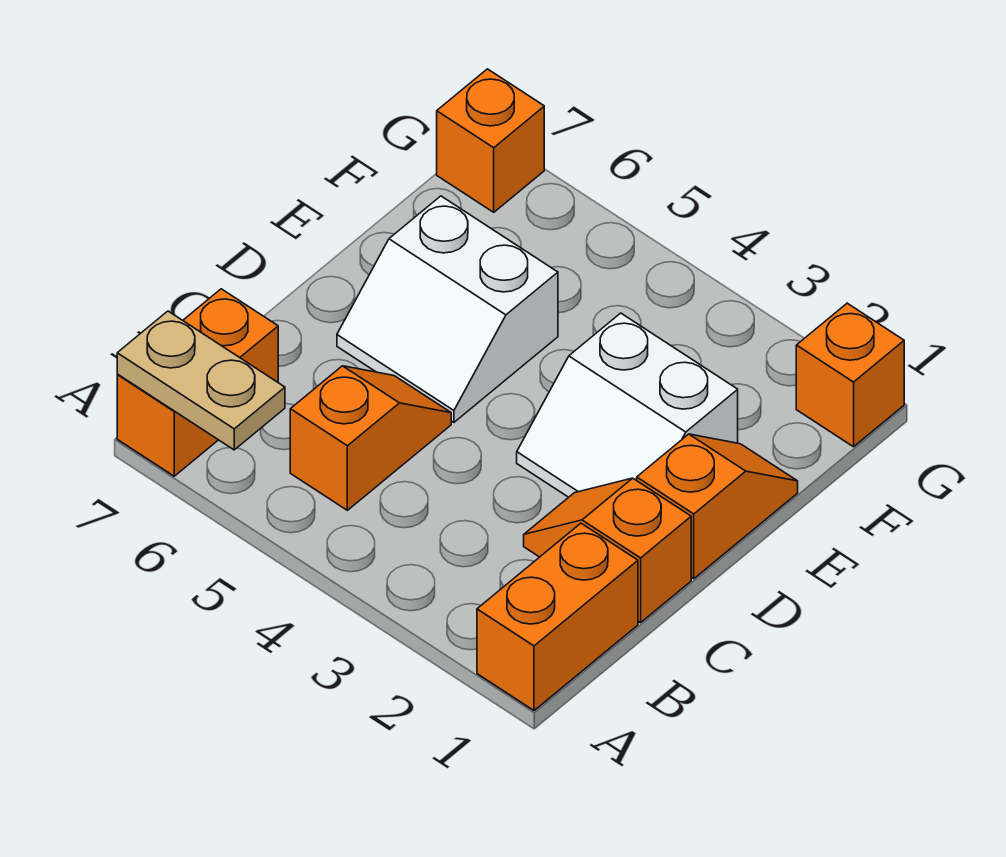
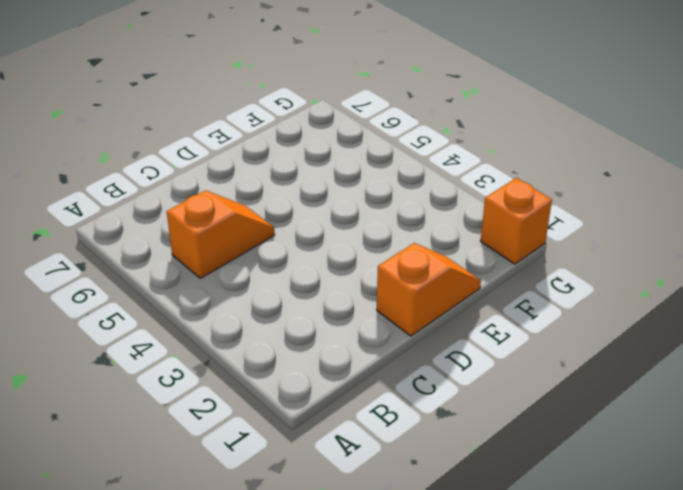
none -> orange 1x2 brick [477,523,638,710]
none -> orange 1x2 brick [117,289,278,476]

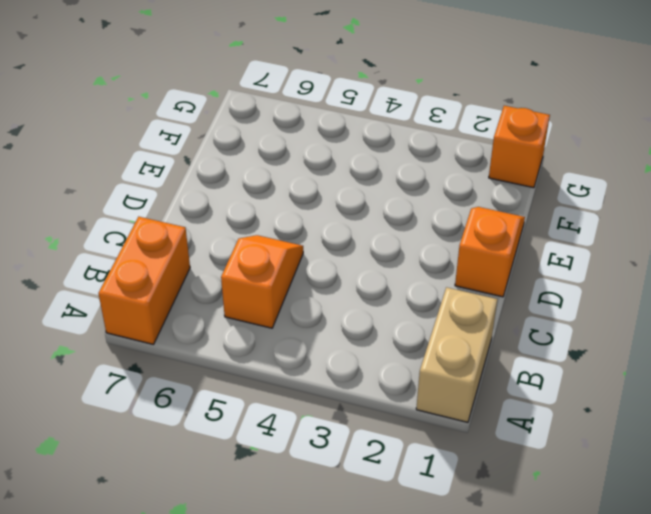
tan 1x2 brick [416,287,497,422] -> orange 1x2 brick [477,523,638,710]
none -> orange 1x2 slope [524,478,691,623]
none -> white 2x2 slope [517,313,738,497]

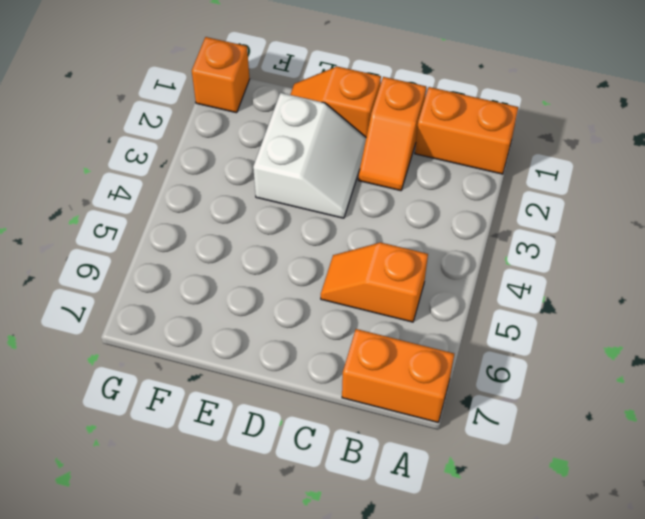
none -> white 2x2 slope [337,196,558,422]
none -> orange 1x1 brick [437,69,544,212]

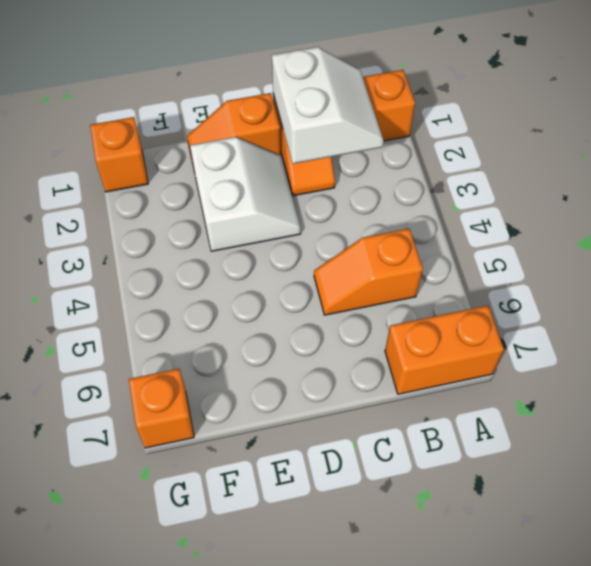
white 2x2 slope [272,47,384,164] -> white 2x2 slope moved to [337,196,558,422]
none -> tan 1x2 plate [117,311,285,450]

